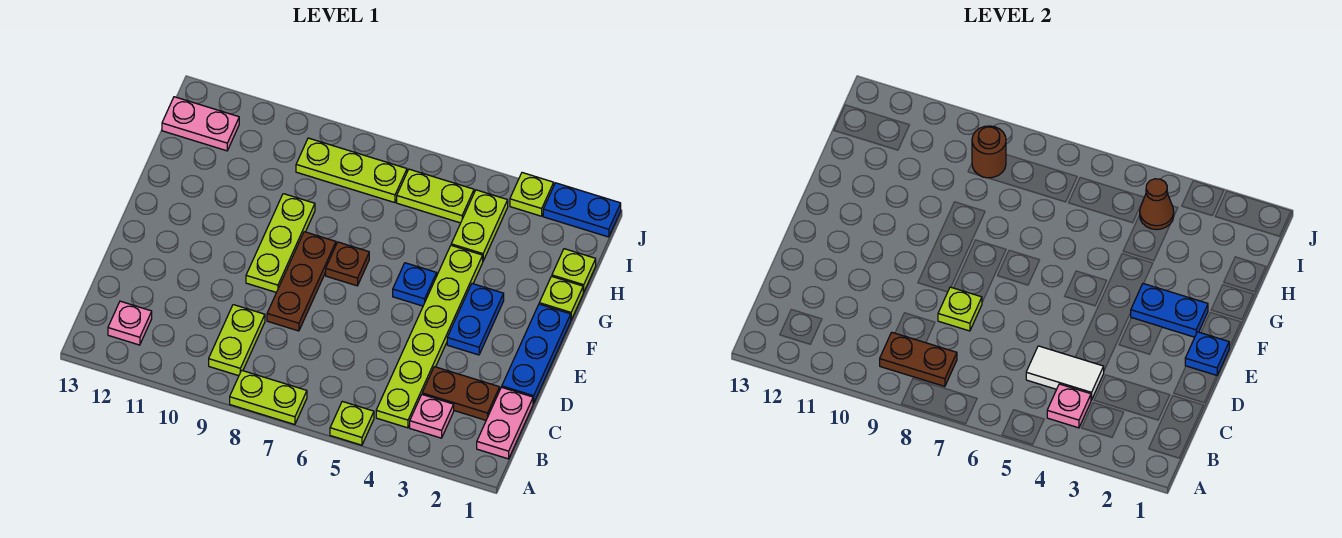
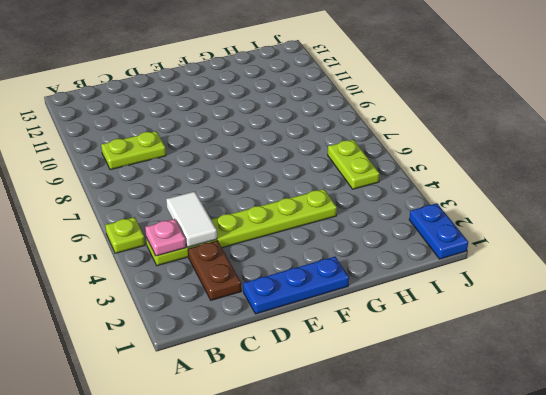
none -> lime 1x2 plate [230,371,307,425]
none -> pink 1x2 plate [477,387,533,459]
none -> pink 1x1 plate [410,395,454,438]
none -> pink 1x1 plate [108,301,152,345]

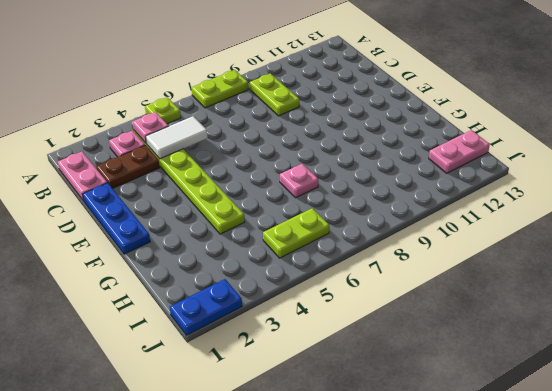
pink 1x1 plate [280,164,318,198] -> pink 1x1 plate moved to [108,301,152,345]
none -> brown 1x3 plate [267,232,336,331]
none -> blue 1x2 plate [447,284,504,355]
none -> lime 1x3 plate [246,194,315,292]
none -> blue 1x1 plate [393,263,437,306]

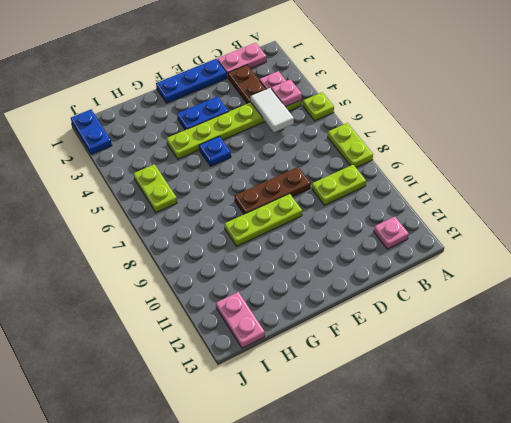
none -> brown 1x1 plate [326,242,369,286]
none -> lime 1x1 plate [539,276,584,320]
none -> lime 1x1 plate [552,249,596,292]
none -> lime 1x2 plate [451,190,508,261]

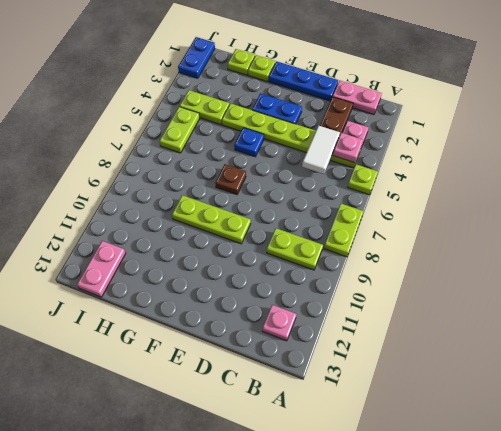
none -> brown 1x3 plate [267,232,336,331]
none -> lime 1x3 plate [296,138,407,203]
none -> lime 1x1 plate [510,173,554,216]
none -> brown 1x2 plate [880,332,957,386]

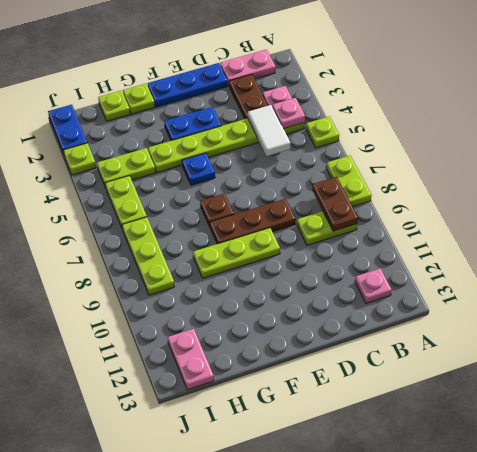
none -> lime 1x1 plate [938,287,982,331]
none -> blue 1x1 plate [1185,332,1229,375]
none -> blue 1x2 plate [1131,283,1208,337]
none -> brown 1x1 cone [1140,179,1174,230]

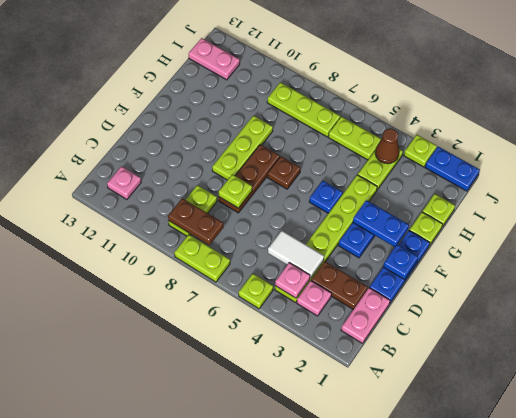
none -> brown 1x1 round brick [972,126,1006,178]

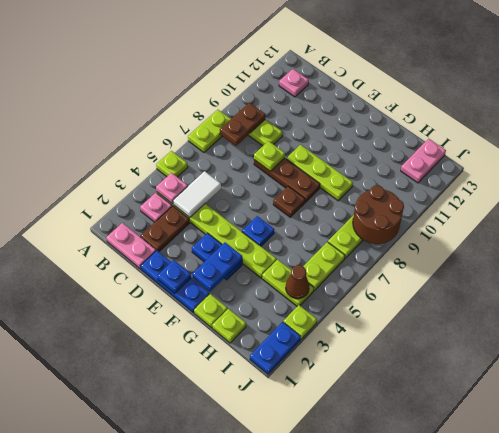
brown 2x2 round brick [353,185,404,244] -> brown 1x1 round brick [972,126,1006,178]

